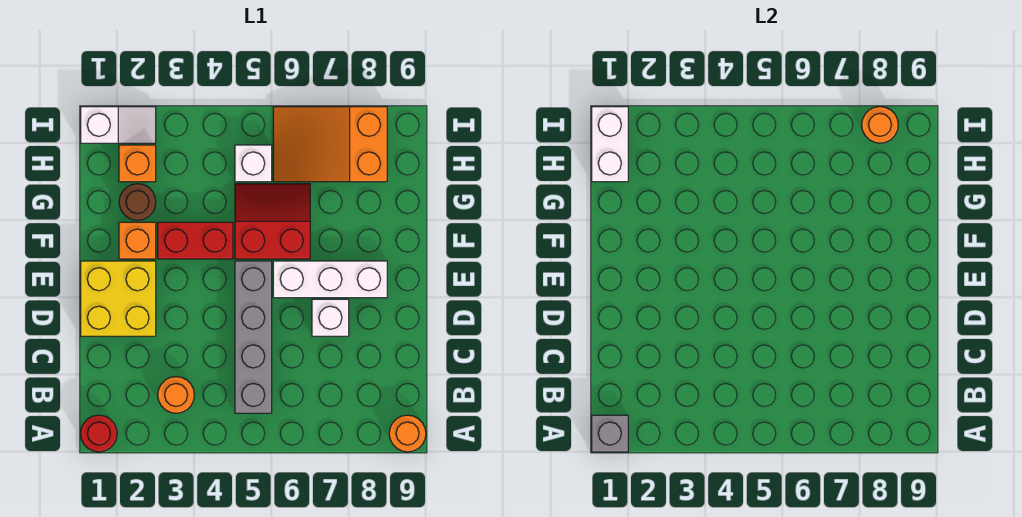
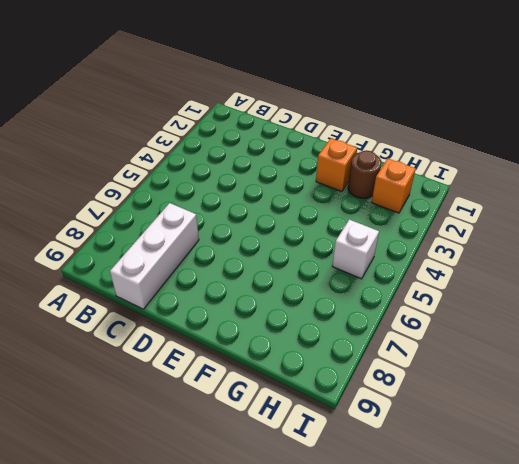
white 1x3 brick [110,203,199,309] -> white 1x3 brick moved to [273,261,387,298]
none -> red 1x1 round brick [81,415,117,452]
none -> orange 1x1 round brick [389,415,426,452]
none -> orange 1x1 round brick [158,377,194,413]

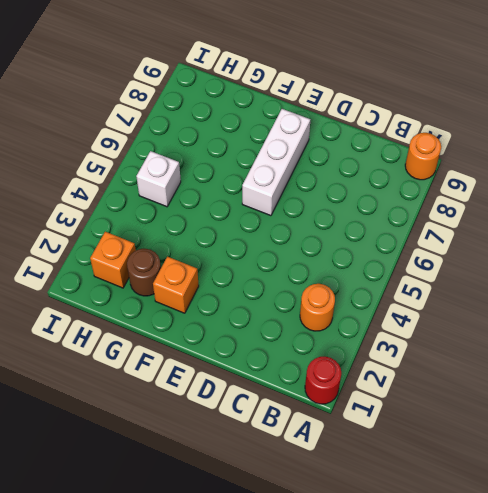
none -> grey 1x4 brick [235,261,272,413]
none -> yellow 2x2 brick [81,261,156,336]
none -> white 1x1 brick [312,299,349,336]

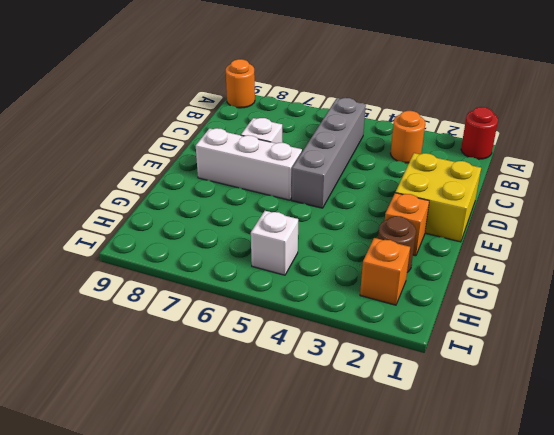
none -> red 1x2 brick [158,222,233,259]
none -> red 2x2 slope [235,184,310,259]
none -> orange 2x3 slope [273,107,387,182]

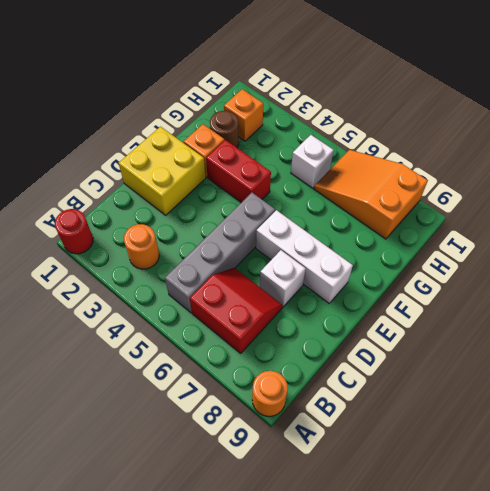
red 2x2 slope [190,268,283,353] -> red 2x2 slope moved to [235,184,310,259]
none -> white 1x2 slope [81,107,156,143]
none -> grey 1x1 brick [592,415,628,452]
none -> white 1x2 brick [592,107,628,182]

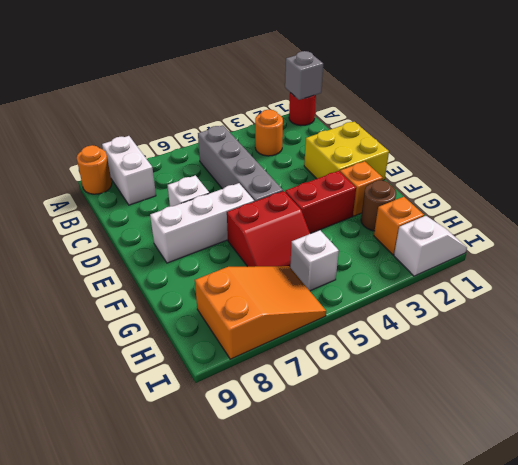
white 1x2 brick [102,136,156,205] -> white 1x2 brick moved to [592,107,628,182]
white 1x2 slope [394,216,467,276] -> white 1x2 slope turned to [81,107,156,143]
none -> orange 1x1 round brick [862,107,898,143]

